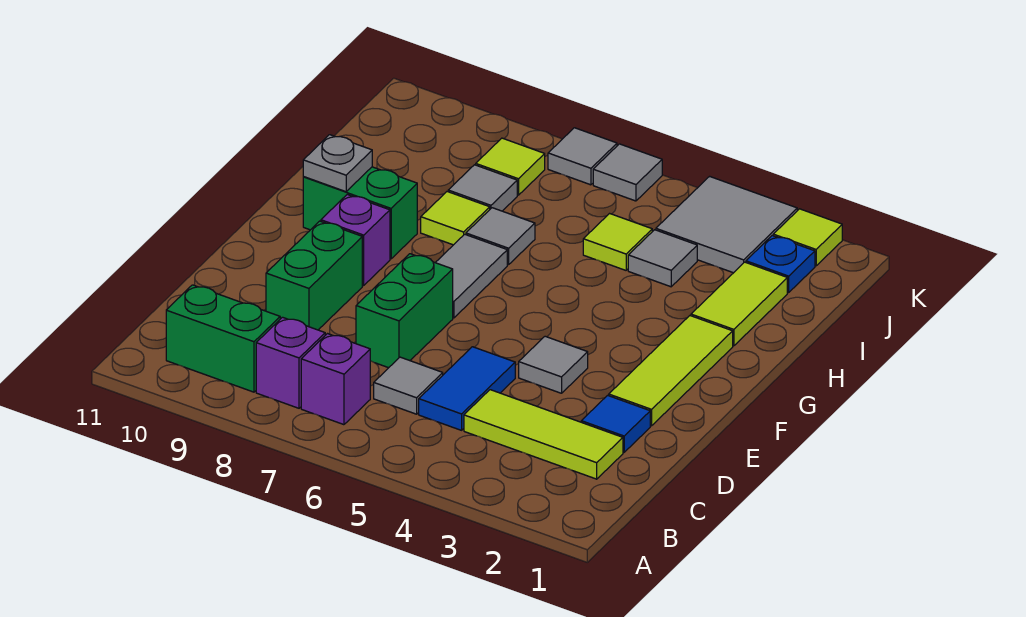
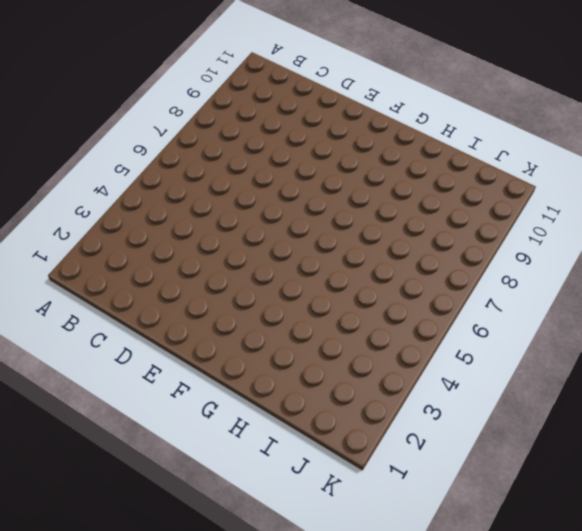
none -> purple 1x1 brick [301,334,370,425]
none -> purple 1x1 brick [256,317,325,408]
none -> green 1x2 brick [166,285,280,392]

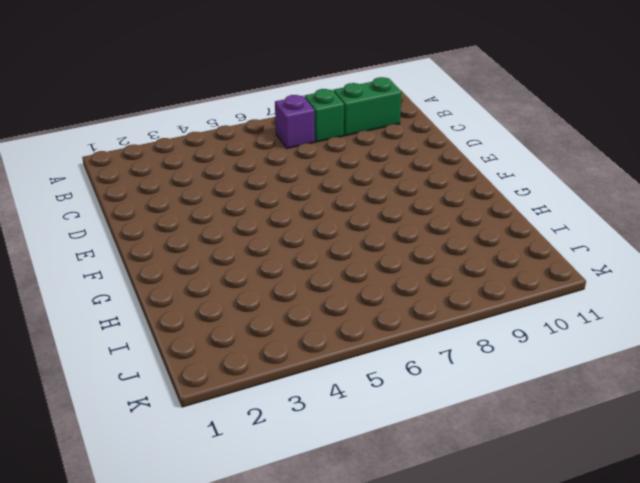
green 1x1 brick [305,89,344,142] -> purple 1x1 brick [256,317,325,408]
none -> lime 1x3 tile [464,390,623,479]
none -> blue 1x2 tile [419,347,515,430]
none -> grey 1x1 tile [374,357,443,414]

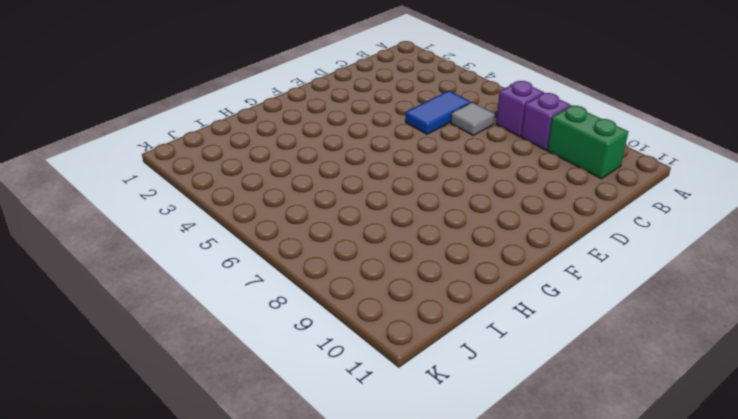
none -> lime 1x3 tile [464,390,623,479]
none -> blue 1x1 tile [581,395,650,452]
none -> green 1x2 brick [356,254,453,368]

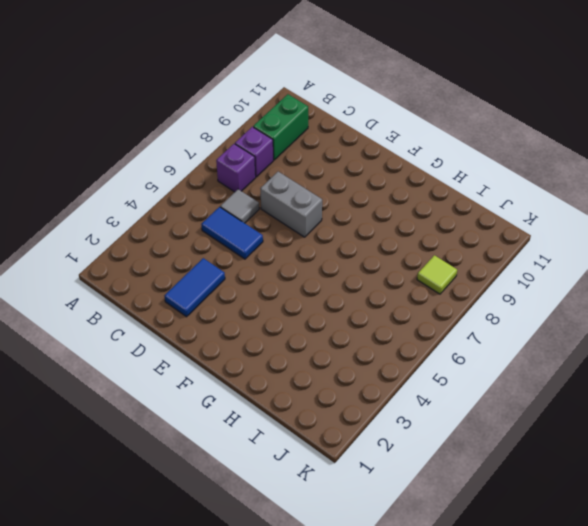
blue 1x2 tile [165,258,225,317] -> blue 1x1 tile [581,395,650,452]
grey 1x2 brick [260,172,322,237] -> green 1x2 brick [356,254,453,368]
none -> lime 1x3 tile [464,390,623,479]
none -> green 1x2 brick [266,221,362,330]
none -> lime 1x3 tile [609,316,733,426]

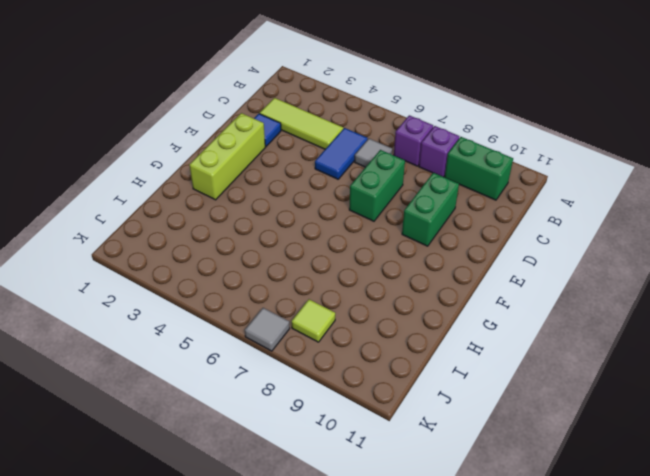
lime 1x3 brick [189,113,265,200] -> lime 1x3 tile [609,316,733,426]
none -> grey 1x1 tile [519,336,588,393]
none -> grey 1x2 tile [435,234,507,318]
none -> purple 1x1 brick [321,195,390,285]

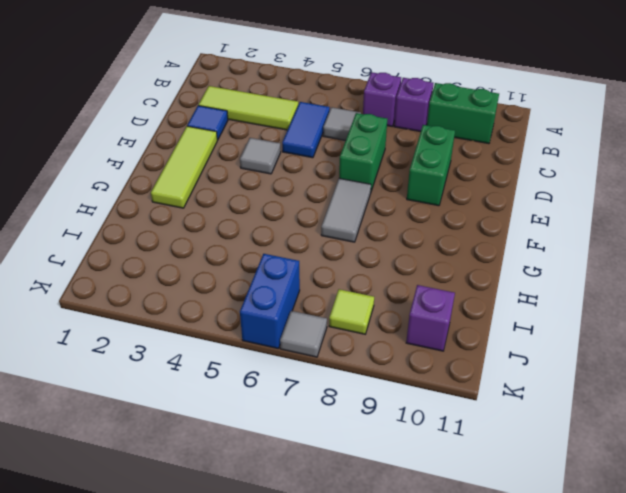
blue 1x2 brick [240,254,300,349] -> grey 1x1 tile [593,144,662,201]
purple 1x1 brick [406,285,455,351] -> purple 1x1 brick moved to [321,195,390,285]
none -> green 1x2 brick [303,167,417,259]
none -> lime 1x2 tile [691,262,787,346]
none -> grey 1x1 tile [466,208,535,265]

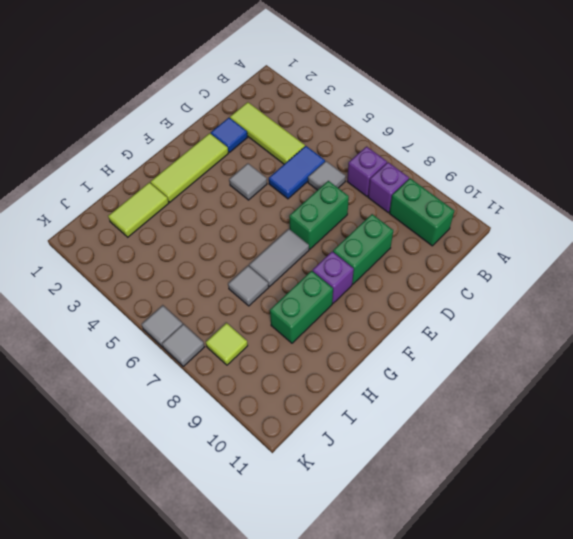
green 1x2 brick [270,271,333,343] -> green 1x2 brick turned to [303,167,417,259]
none -> lime 1x1 tile [421,192,490,245]
none -> grey 1x1 tile [628,230,697,287]
none -> lime 1x1 tile [583,214,652,270]

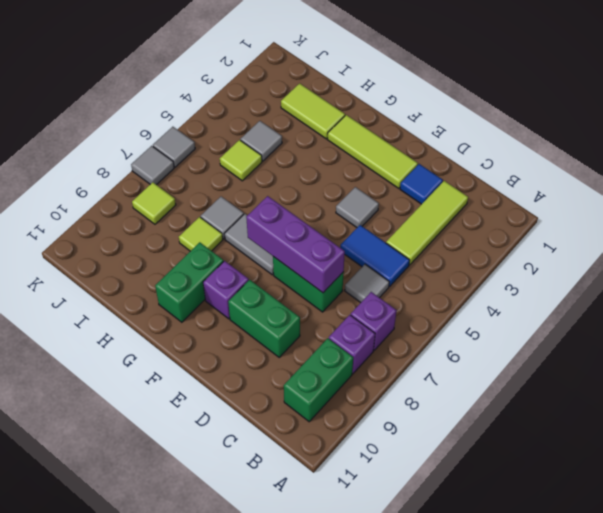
purple 1x3 brick [246,196,345,293] -> none
none -> grey 1x1 tile [448,165,517,211]
none -> blue 1x1 plate [746,236,815,293]
none -> grey 2x2 tile [656,176,797,273]

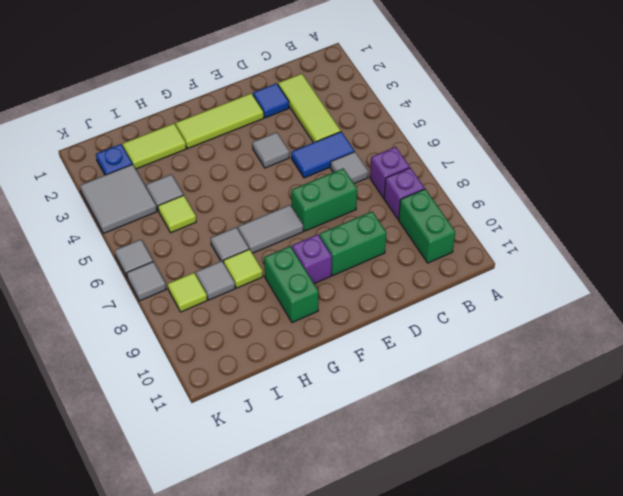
none -> lime 1x1 tile [773,209,842,266]
none -> grey 1x1 plate [303,135,372,192]

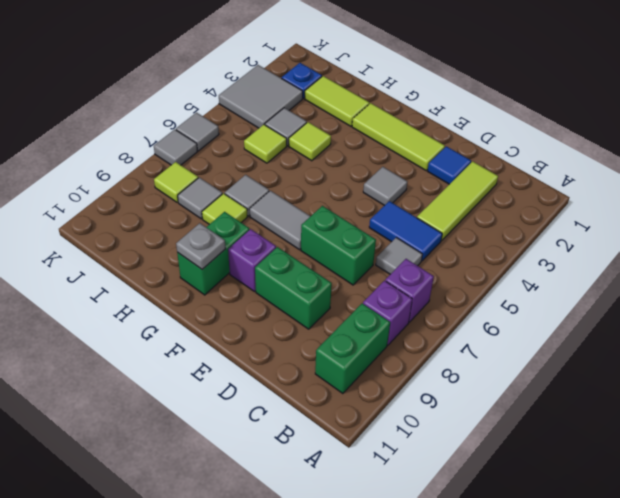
lime 1x1 tile [289,122,331,161] -> lime 1x1 tile moved to [773,209,842,266]

